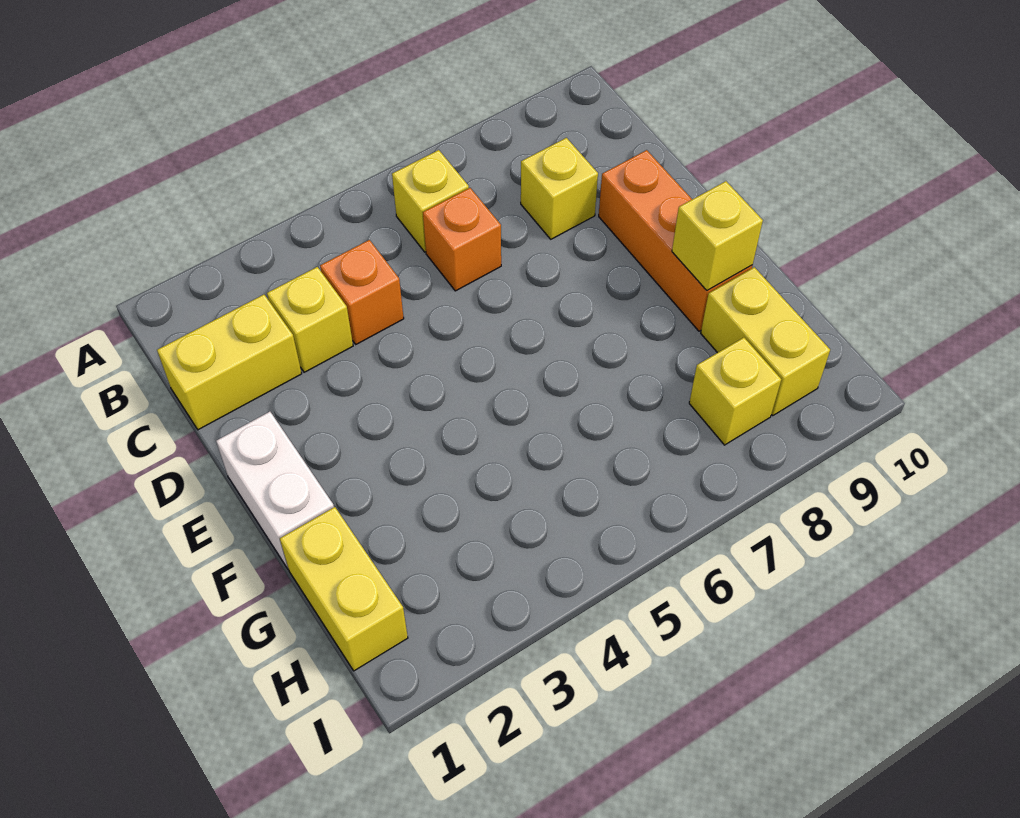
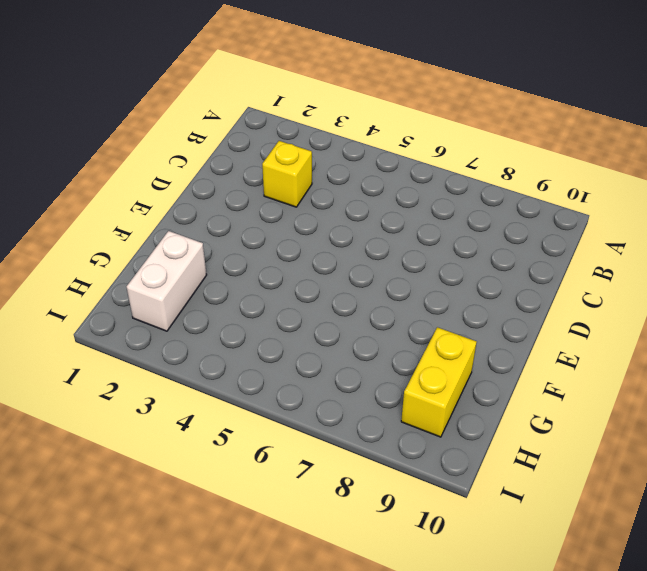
white 1x2 brick [127,231,207,331] -> white 1x2 brick moved to [216,412,334,569]
none -> yellow 1x1 brick [392,150,469,252]
none -> yellow 1x2 brick [157,295,302,430]
none -> orange 1x1 brick [320,240,404,344]

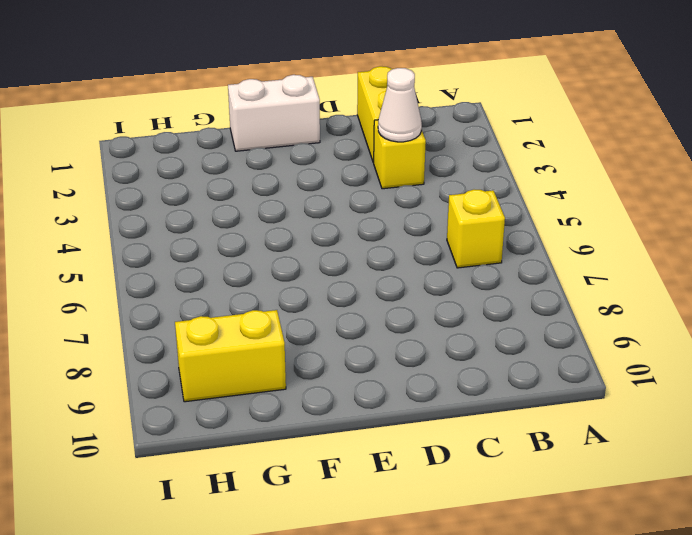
white 1x1 cone [378,68,422,142] -> none
none -> orange 1x1 brick [320,240,404,344]
none -> orange 1x1 brick [423,188,501,291]
none -> yellow 1x1 brick [521,138,598,239]

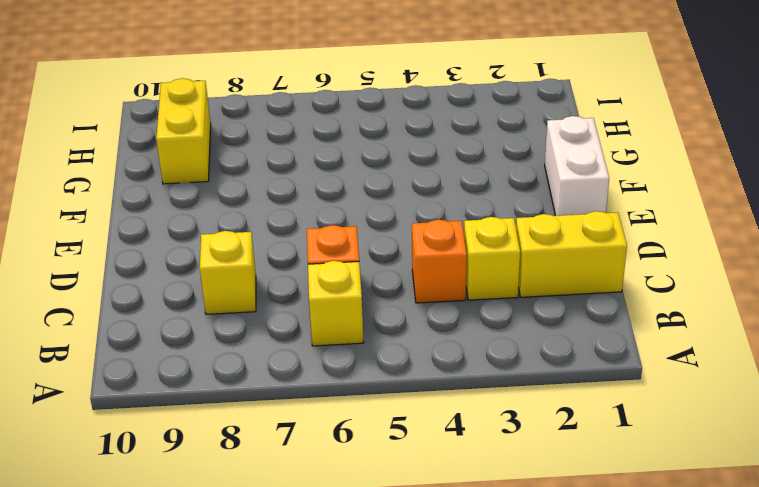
none -> orange 1x3 brick [599,150,752,331]
none -> yellow 1x2 brick [280,507,408,671]
none -> yellow 1x1 brick [689,338,781,445]

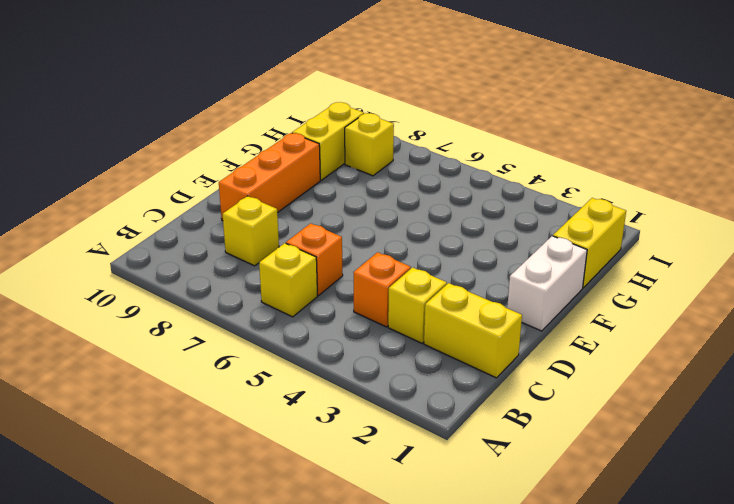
none -> yellow 1x1 brick [672,181,763,291]

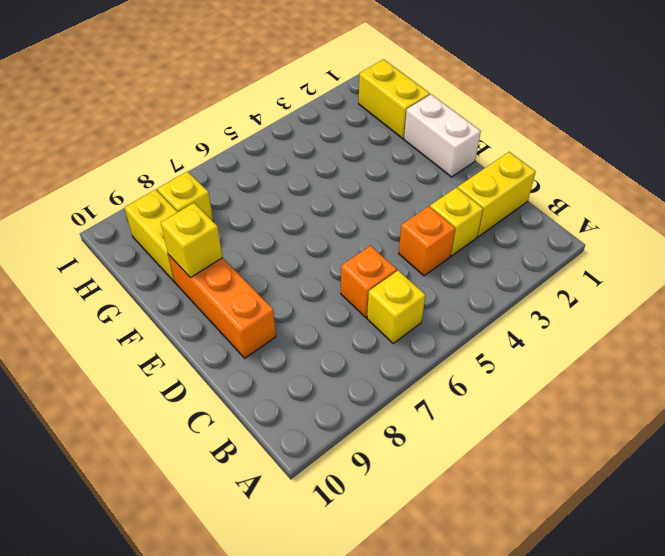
none -> yellow 1x1 brick [521,138,598,239]

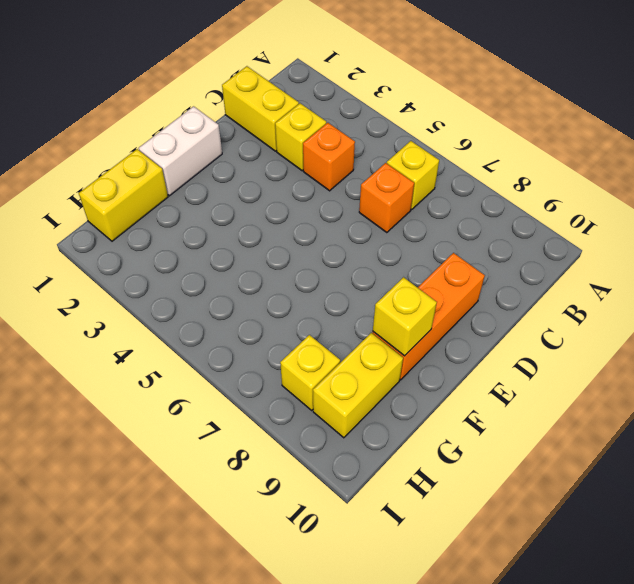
none -> yellow 1x1 brick [521,138,598,239]

